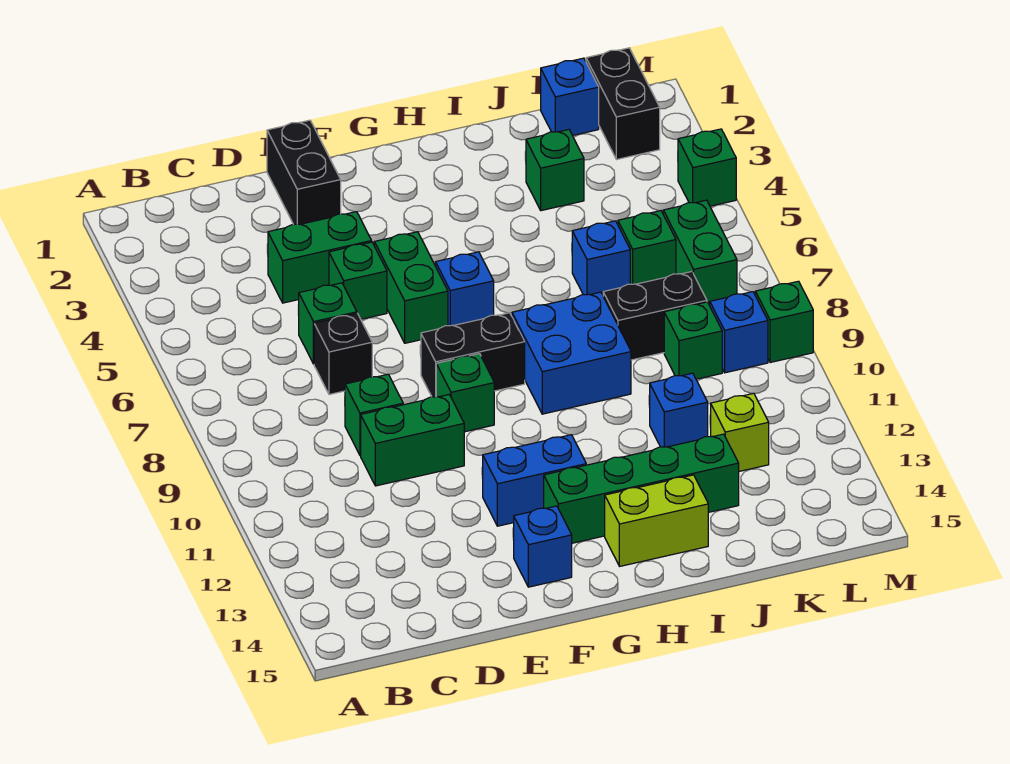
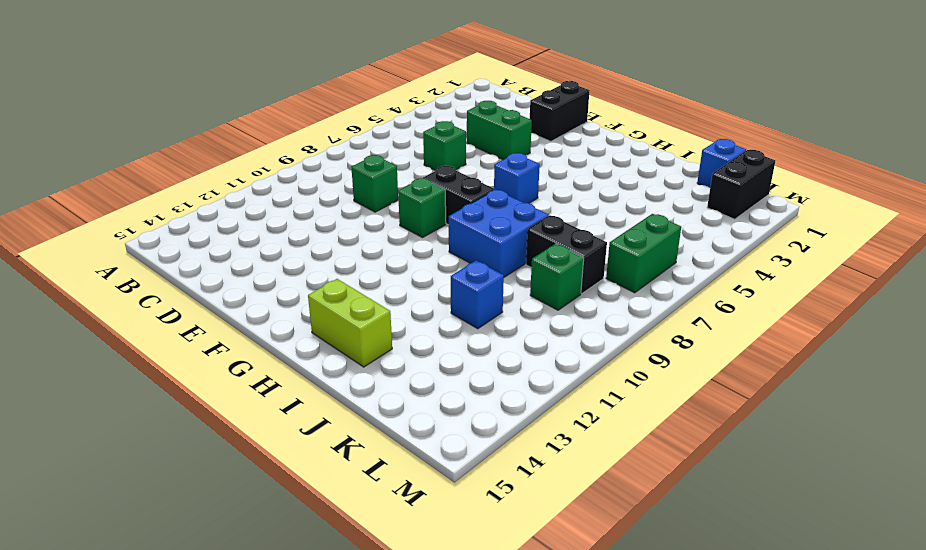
none -> black 1x1 brick [314,313,372,395]
none -> green 1x2 brick [361,395,464,486]
none -> green 1x1 brick [329,242,387,319]

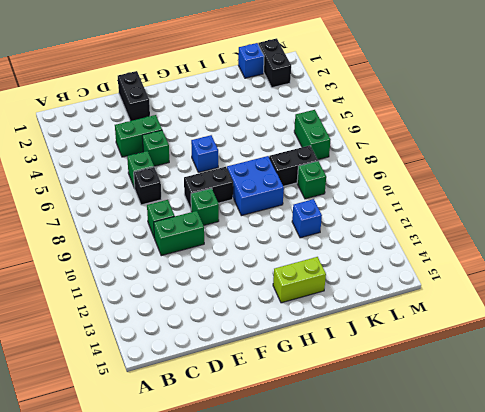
none -> green 1x2 brick [374,232,448,343]
none -> blue 1x2 brick [483,435,586,526]
none -> blue 1x1 brick [514,506,572,587]

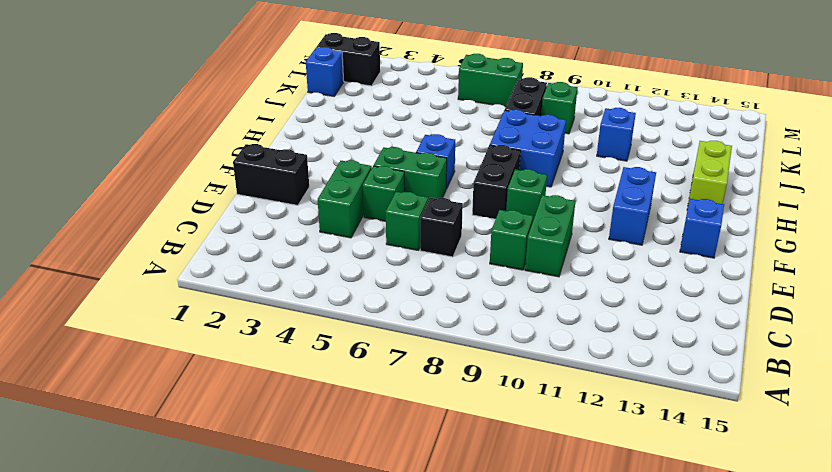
none -> green 1x4 brick [544,434,739,543]
none -> green 1x1 brick [526,130,584,211]
none -> blue 1x1 brick [572,221,630,295]

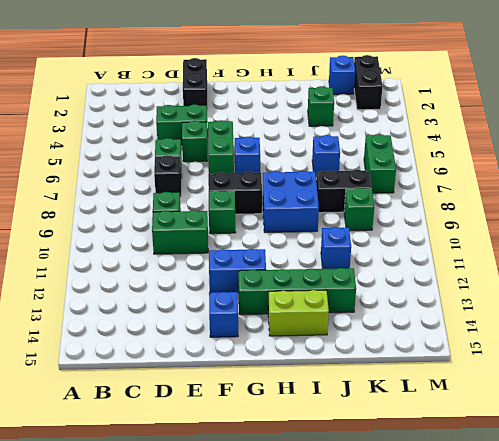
none -> green 1x1 brick [618,211,676,284]
none -> lime 1x1 brick [711,393,769,471]
none -> blue 1x1 brick [710,292,768,373]

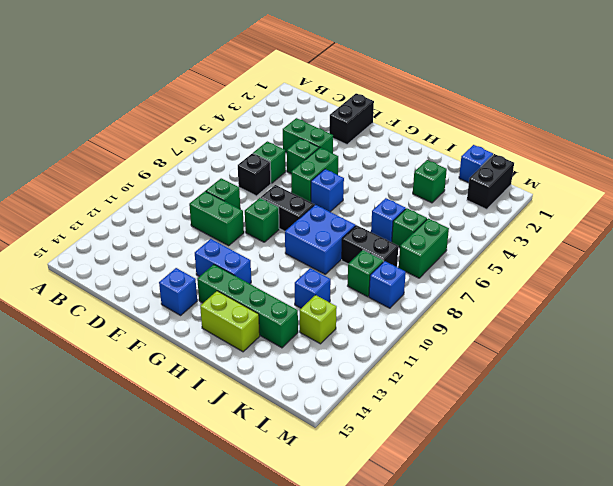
none -> green 1x1 brick [678,129,736,206]
none -> green 1x1 brick [755,281,813,363]

